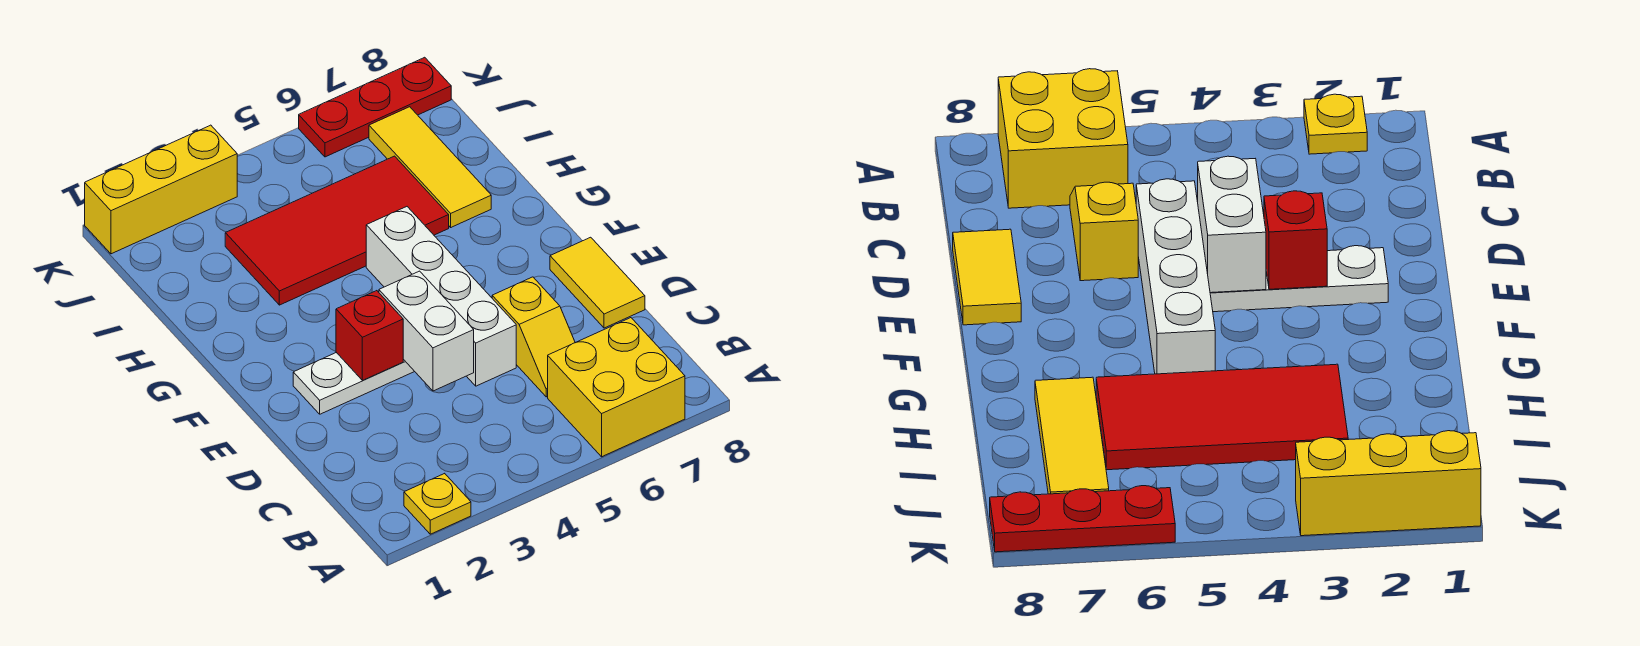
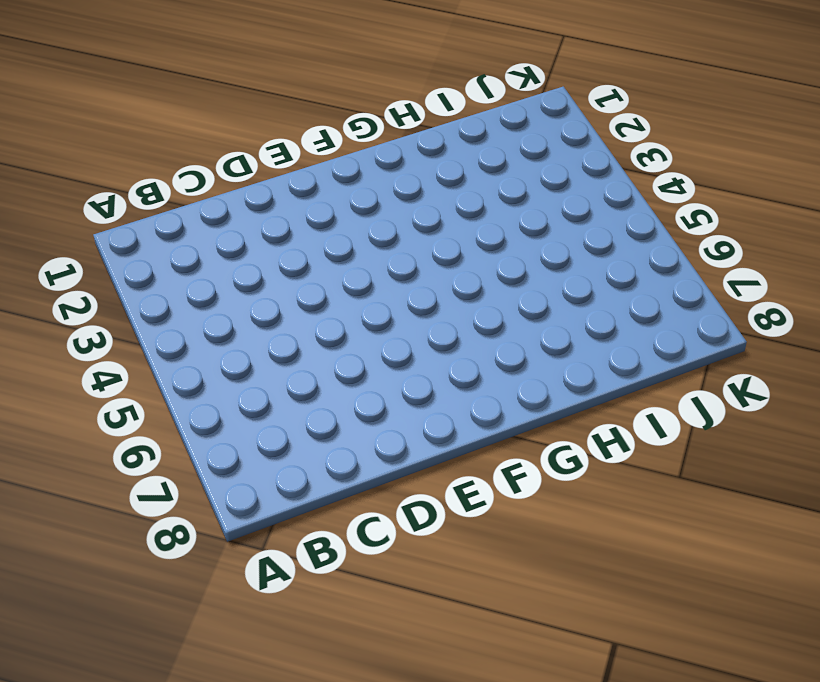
none -> yellow 1x1 plate [404,473,471,534]
none -> yellow 2x2 brick [548,318,685,457]
none -> yellow 1x2 slope [492,277,575,397]

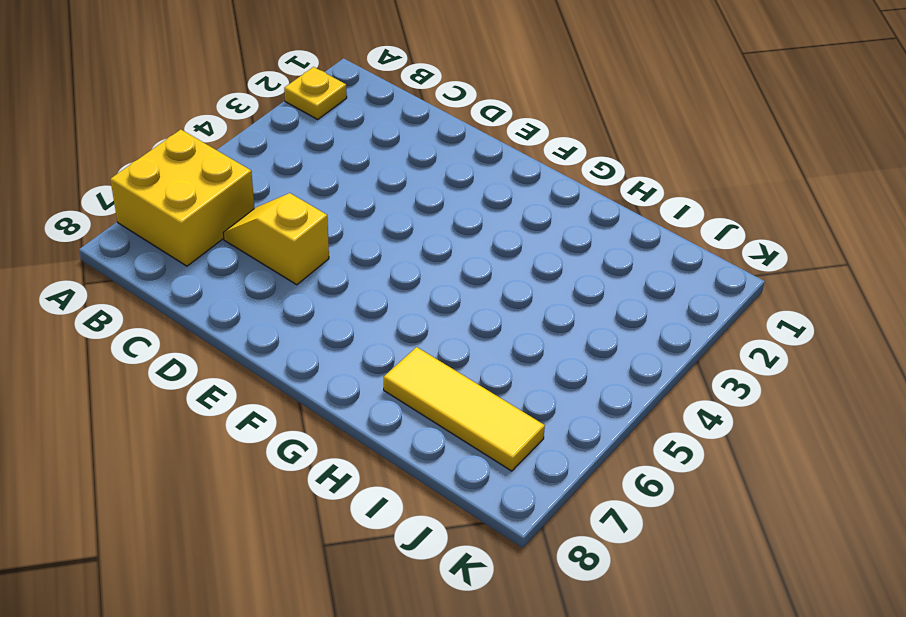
none -> white 1x4 brick [366,207,516,386]
none -> yellow 1x2 tile [550,237,645,328]
none -> white 1x3 plate [293,353,415,414]

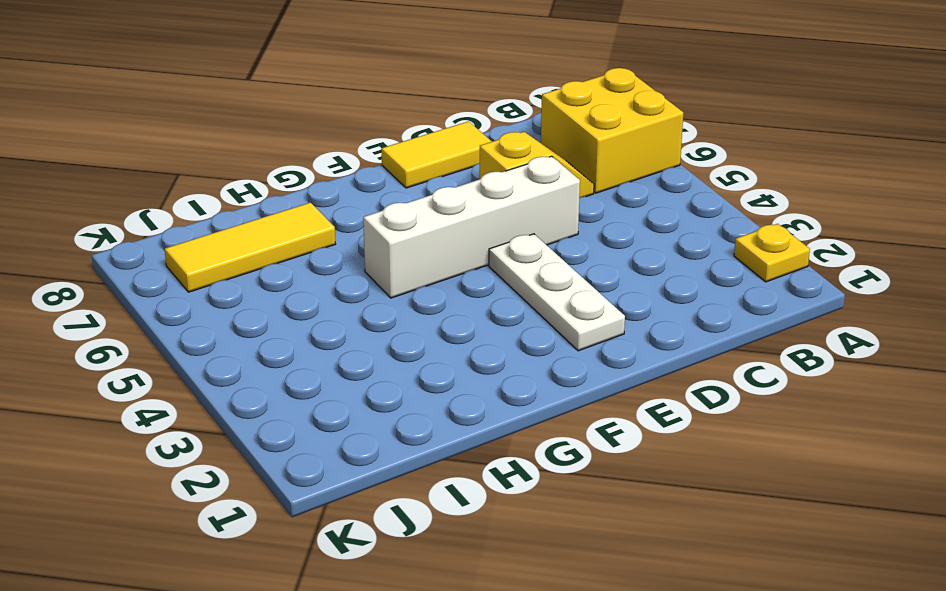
none -> red 2x4 tile [225,156,449,305]
none -> yellow 1x3 brick [85,125,237,254]
none -> red 1x3 plate [299,57,451,157]

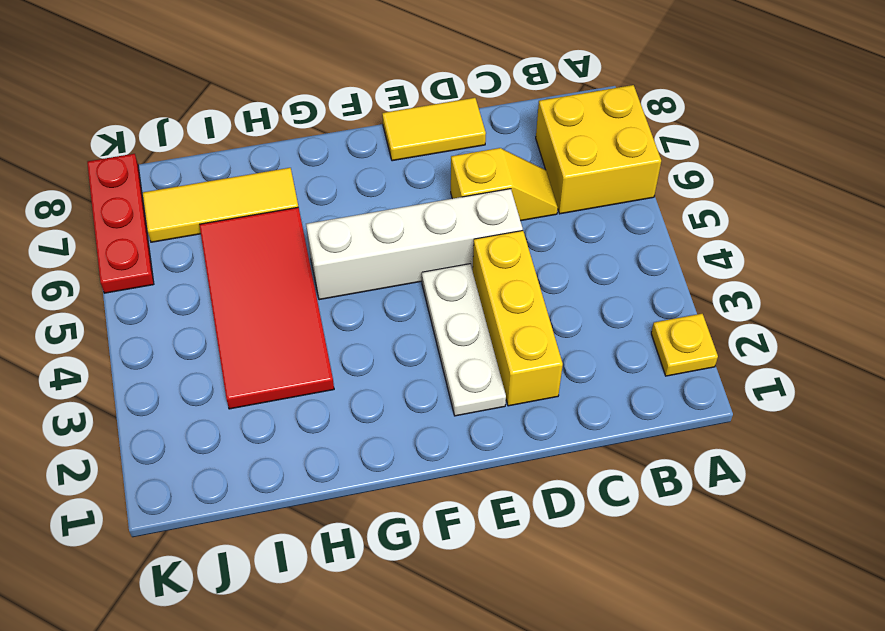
yellow 1x3 brick [473,231,563,406] -> yellow 1x3 brick moved to [85,125,237,254]
none -> white 1x2 brick [379,271,474,391]
none -> red 1x1 brick [336,291,403,380]

